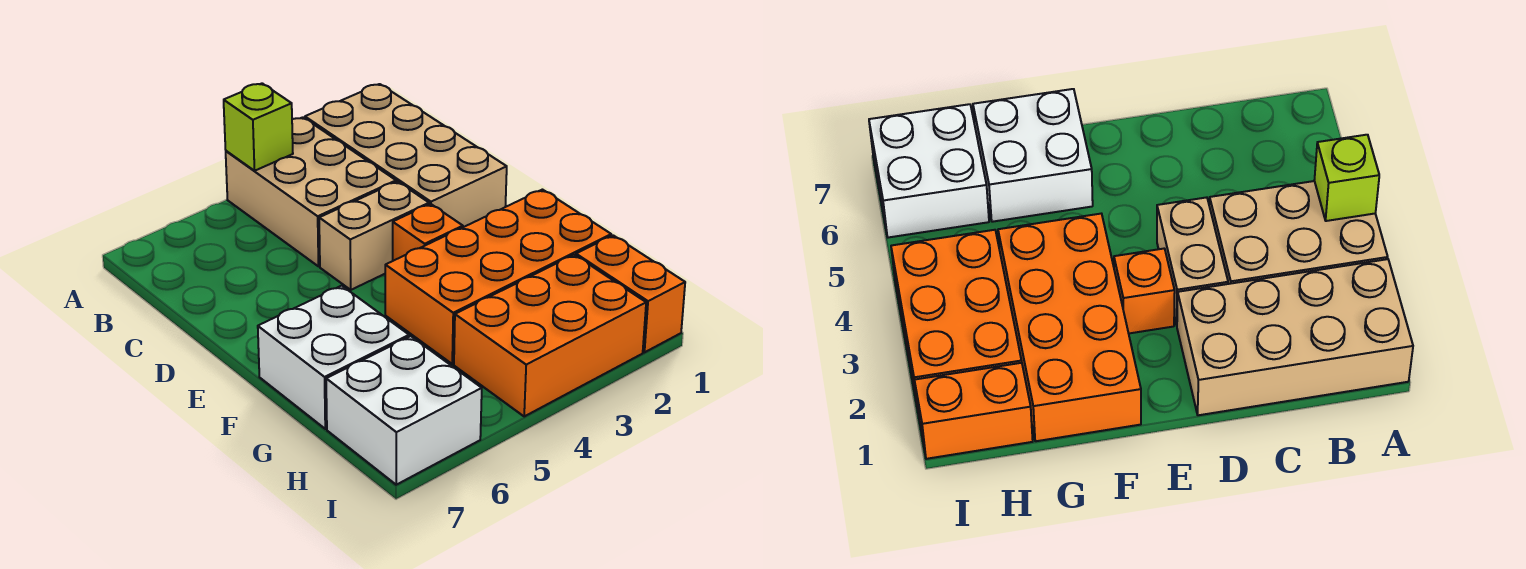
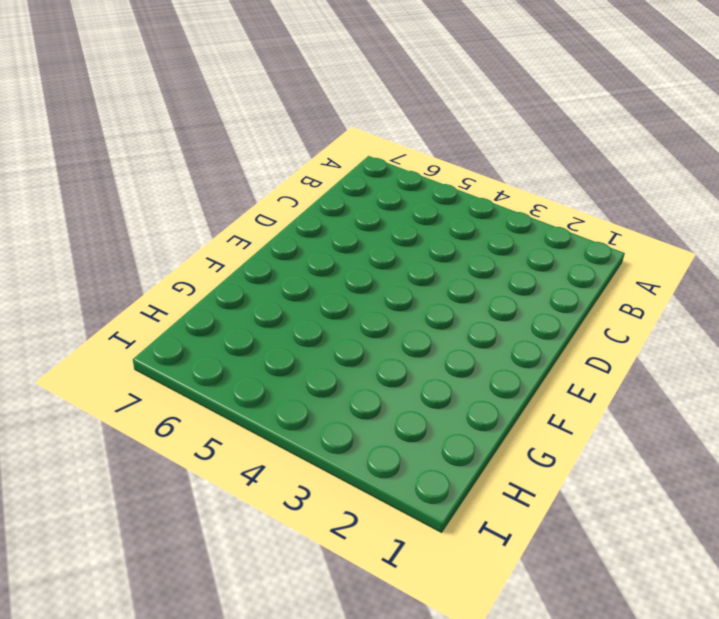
none -> tan 2x4 brick [305,84,507,227]
none -> tan 2x3 brick [226,117,396,266]

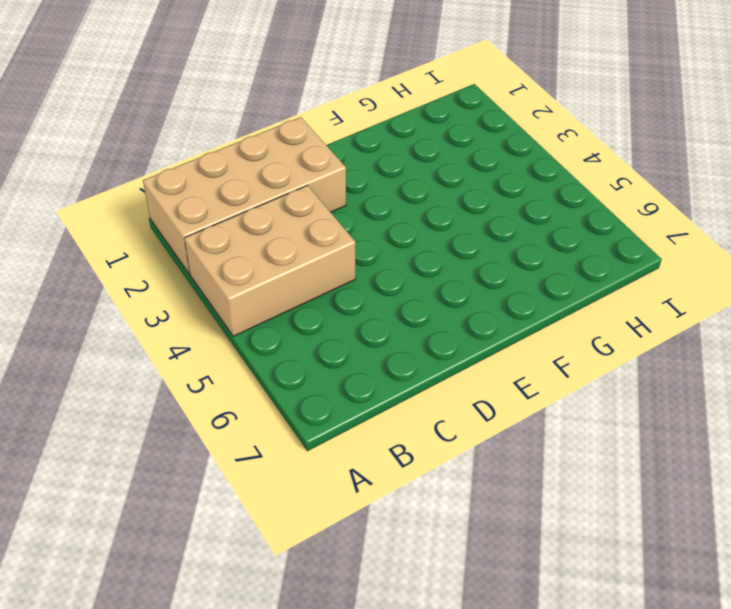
none -> tan 1x2 brick [319,181,429,290]
none -> orange 1x1 brick [393,204,463,261]

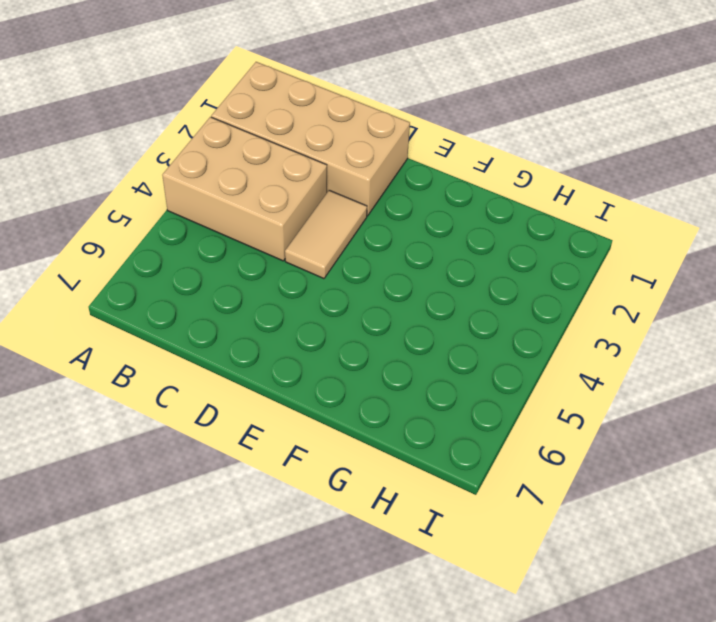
tan 1x2 tile [285,190,367,279] -> tan 1x2 brick [319,181,429,290]
none -> orange 1x1 brick [393,204,463,261]
none -> orange 2x4 brick [385,190,611,364]

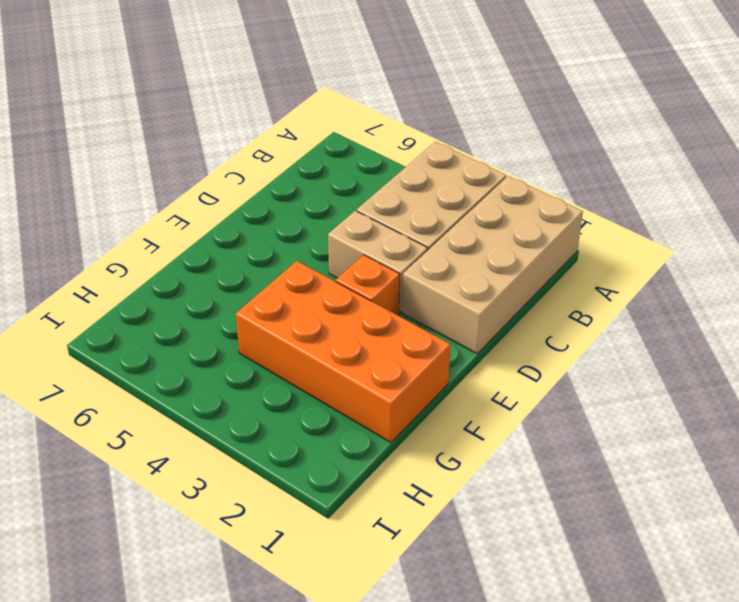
none -> white 2x2 brick [258,286,409,429]
none -> orange 1x2 brick [576,235,685,352]

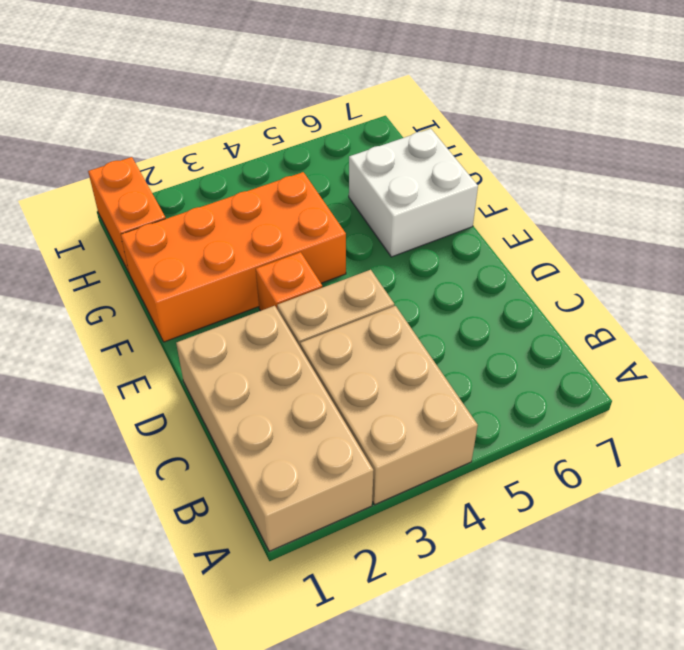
none -> orange 2x3 brick [454,255,646,416]
none -> white 2x2 brick [326,336,482,485]

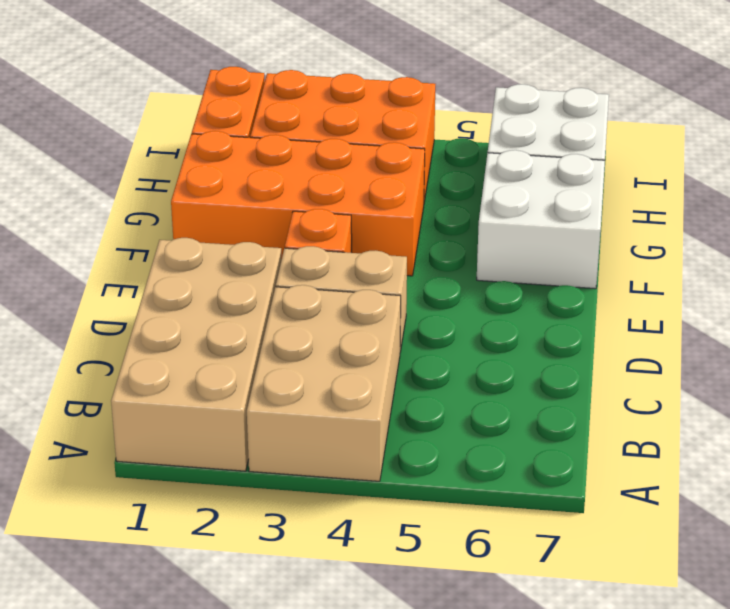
none -> lime 1x1 brick [224,83,293,171]

